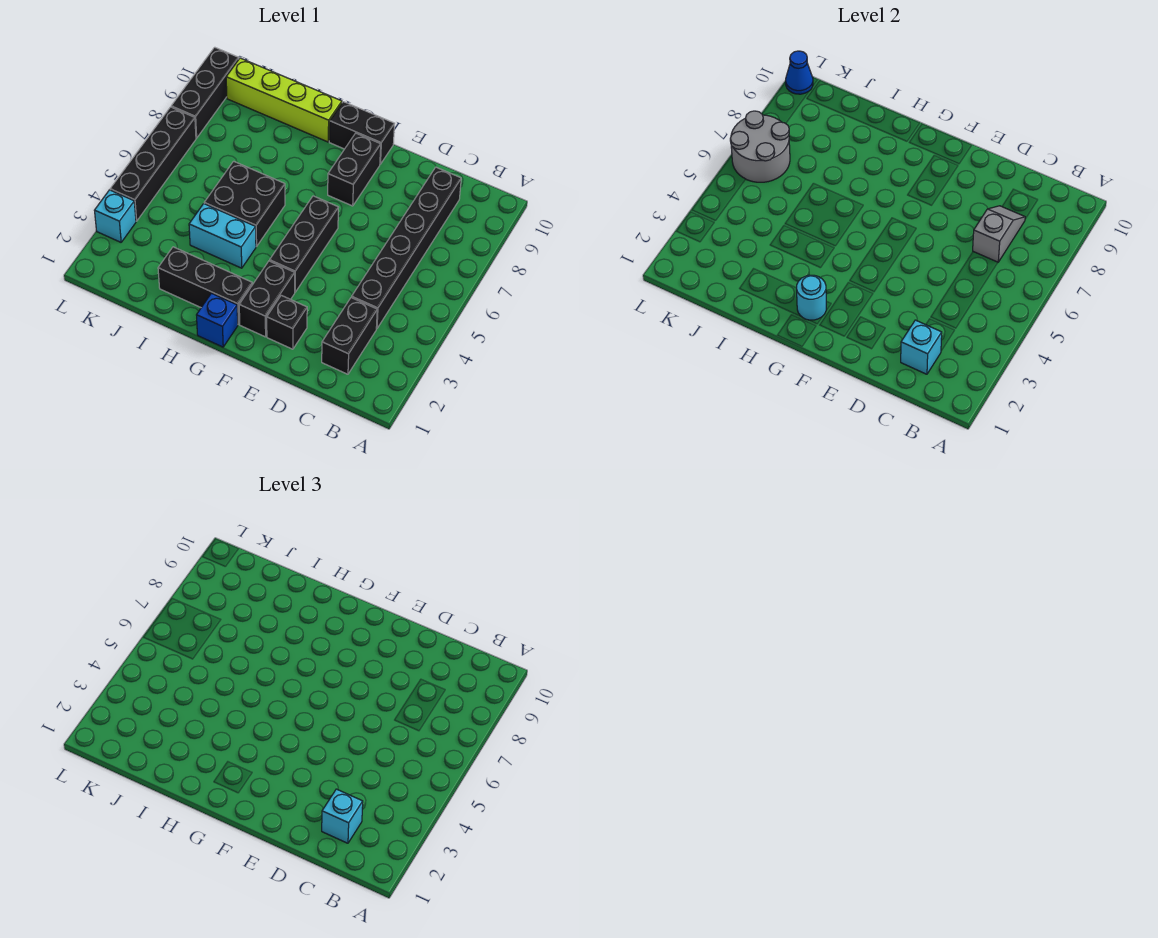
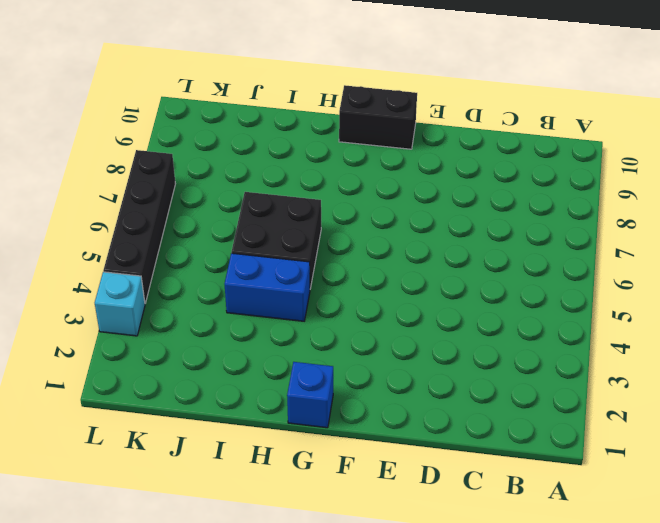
blue 1x2 brick [225,253,310,321] -> cyan 1x2 brick [189,204,256,268]
none -> black 1x2 brick [322,297,377,374]
none -> black 1x6 brick [352,167,461,329]
none -> black 1x1 brick [267,295,307,349]

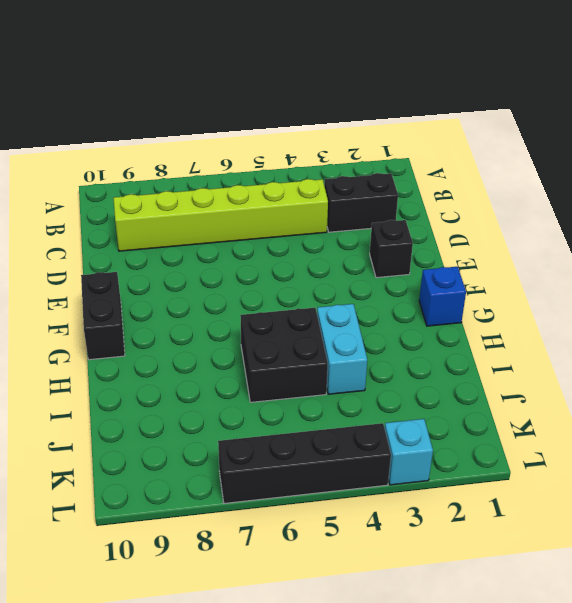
lime 1x6 brick [113,179,328,251] -> black 1x6 brick [352,167,461,329]
none -> black 1x2 brick [239,261,295,337]
none -> black 1x3 brick [270,196,339,292]
none -> black 1x2 brick [328,133,381,206]

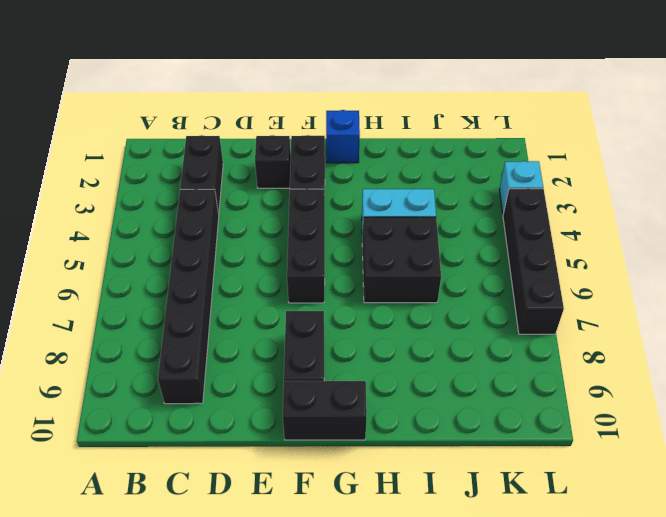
none -> black 1x3 brick [158,247,253,324]
none -> lime 1x4 brick [226,58,342,142]
none -> black 1x3 brick [171,47,239,138]

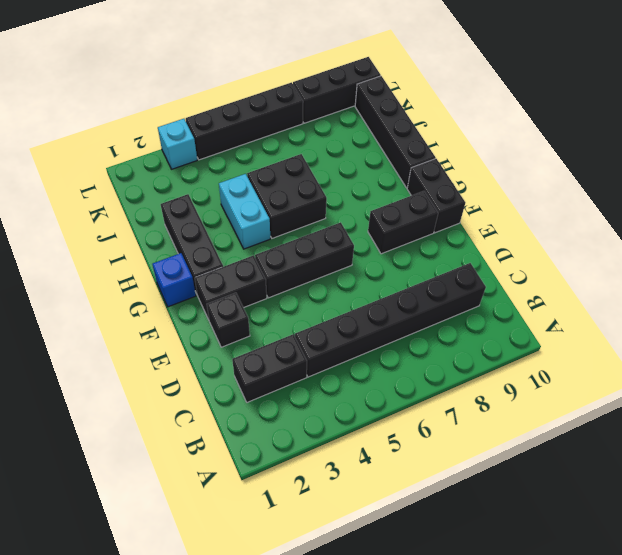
black 1x4 brick [355,76,436,188] -> lime 1x4 brick [226,58,342,142]
none -> cyan 1x1 brick [901,320,942,374]
none -> grey 1x2 slope [973,206,1025,262]
none -> cyan 1x1 round brick [797,275,826,320]

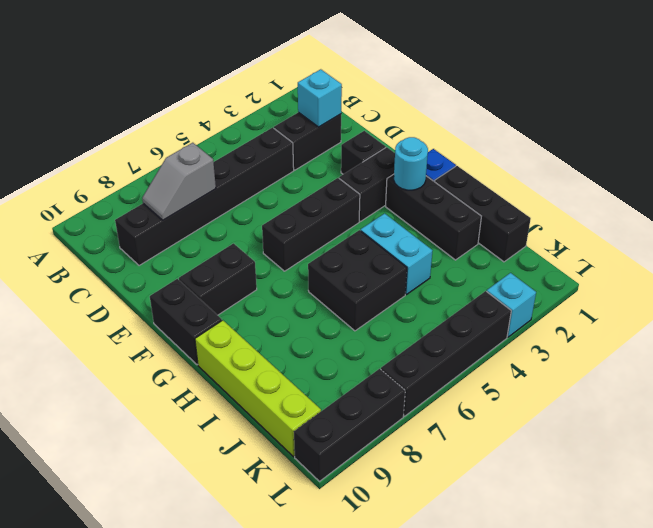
black 1x3 brick [435,166,531,262] -> none
none -> grey 2x2 round brick [730,111,790,182]
none -> blue 1x1 cone [786,51,813,94]
none -> cyan 1x1 brick [322,789,363,843]

